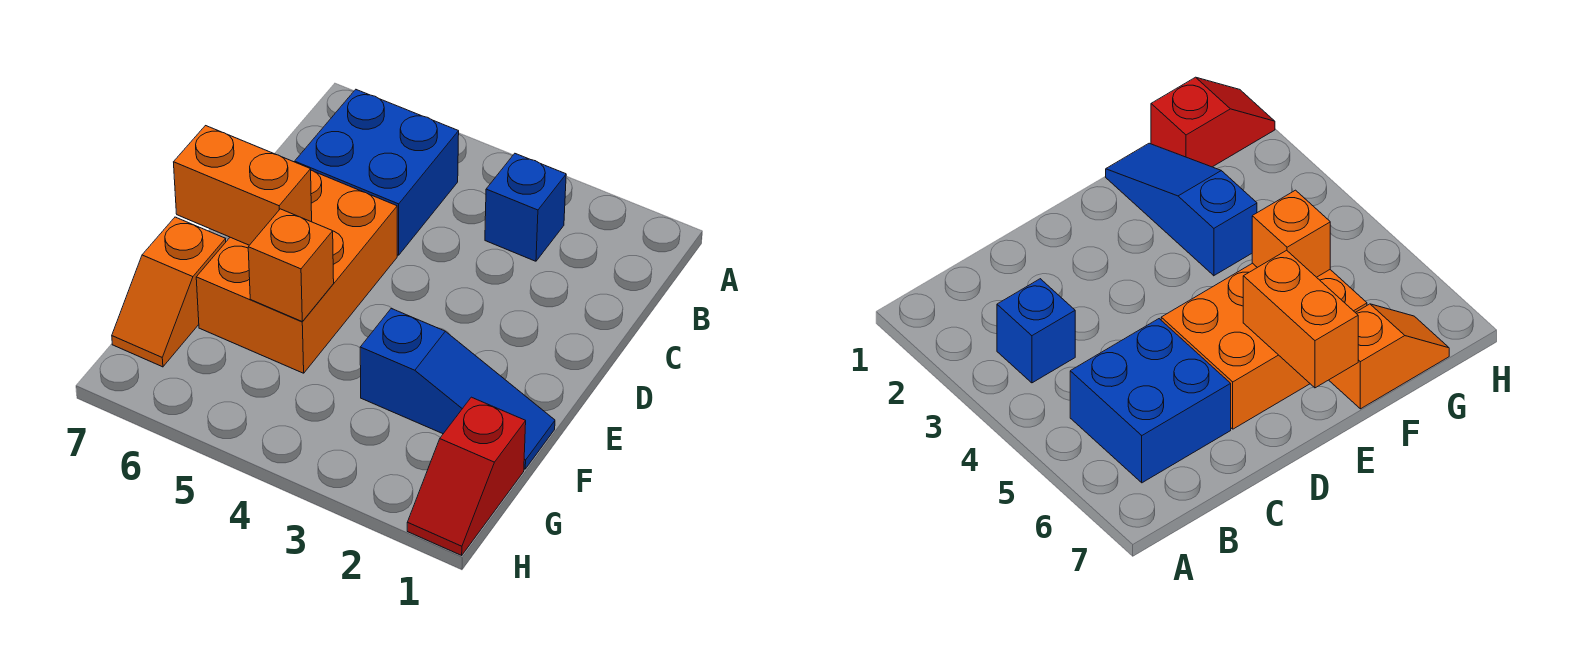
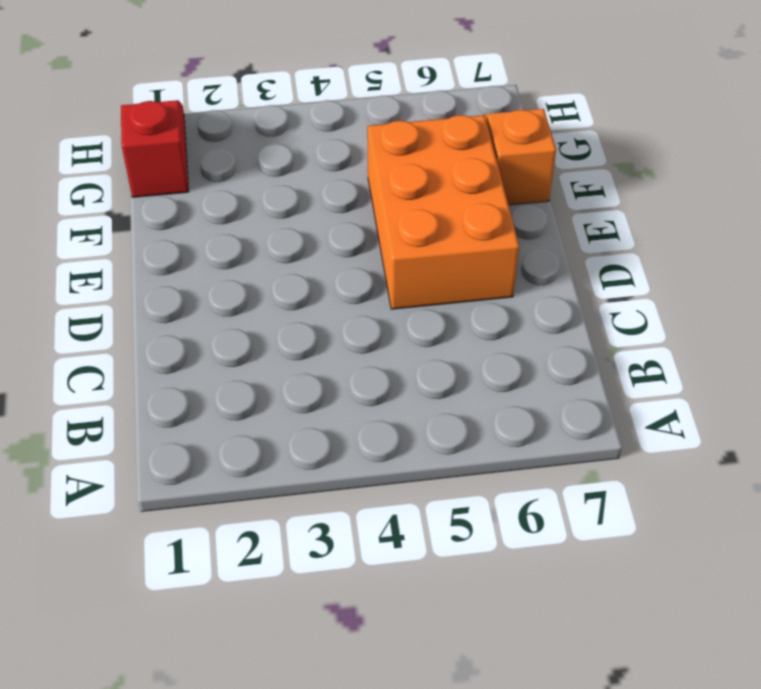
none -> blue 1x1 brick [485,154,566,261]
none -> blue 2x2 brick [295,90,459,255]

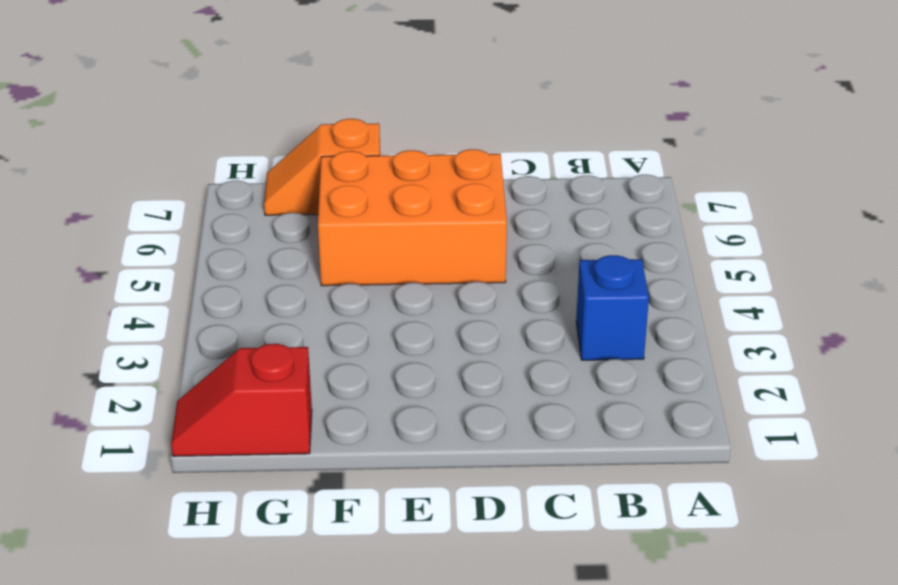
none -> blue 2x2 brick [295,90,459,255]
none -> blue 1x3 slope [360,309,555,469]

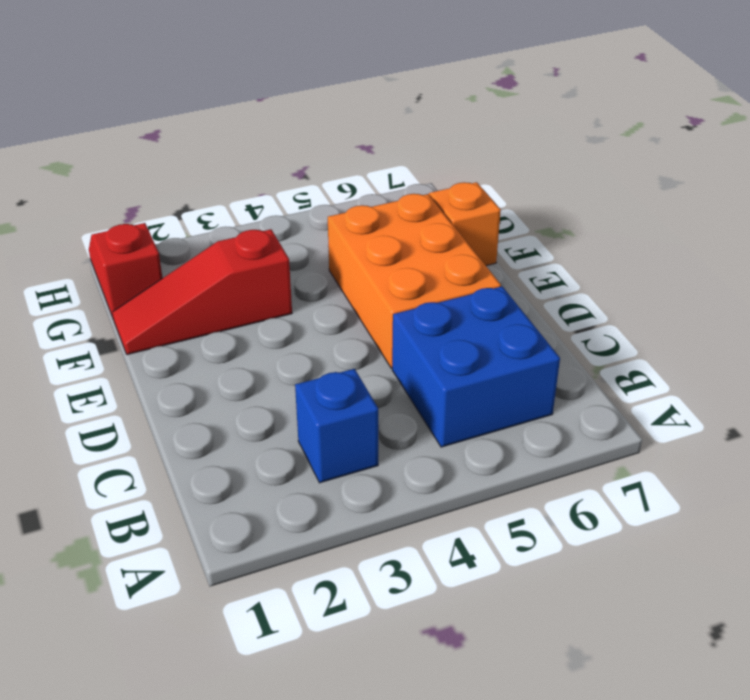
red 1x3 slope [112,229,292,355] -> blue 1x3 slope [360,309,555,469]
none -> orange 1x2 brick [174,126,312,245]
none -> orange 1x1 brick [248,209,334,322]

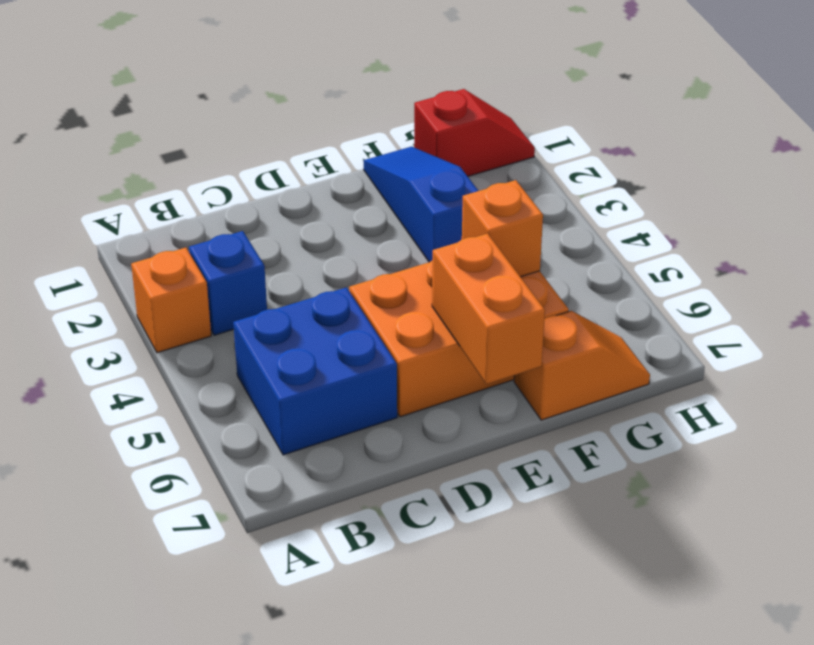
orange 1x1 brick [131,248,211,353] -> none

